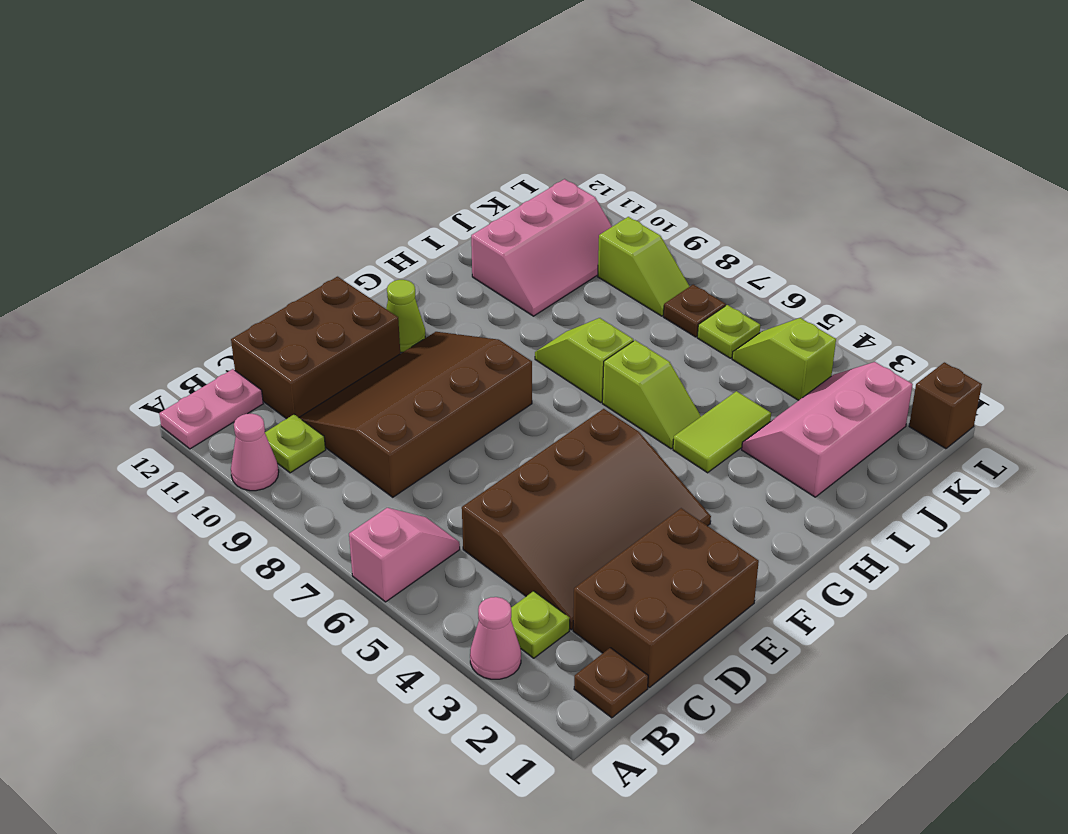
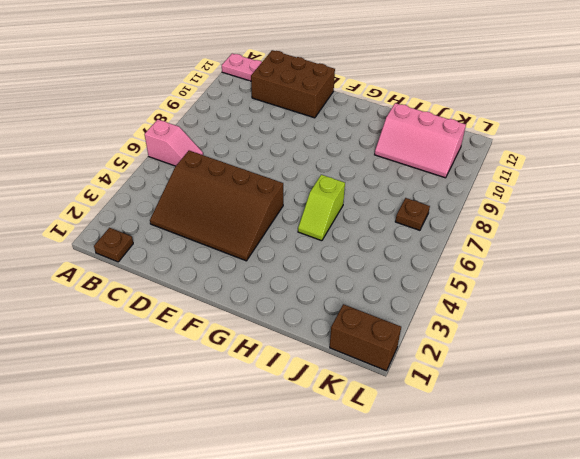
brown 1x2 brick [330,304,401,371] -> brown 1x1 brick [909,362,982,449]
none -> pink 1x1 cone [470,597,521,679]
none -> pink 1x1 cone [231,414,279,491]
none -> lime 1x1 plate [511,591,570,658]

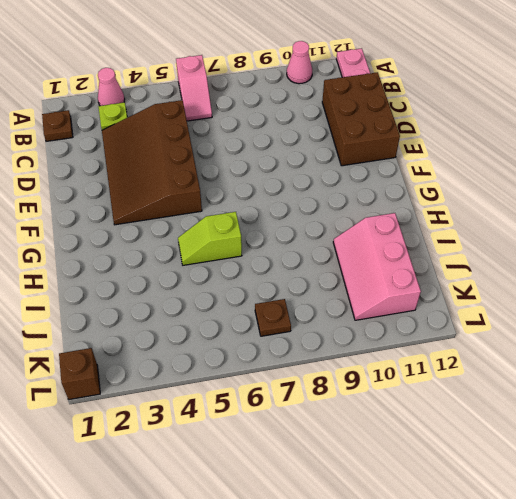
none -> lime 1x1 plate [265,414,326,473]
none -> brown 2x3 brick [573,508,759,687]
none -> brown 3x4 slope [299,332,532,497]

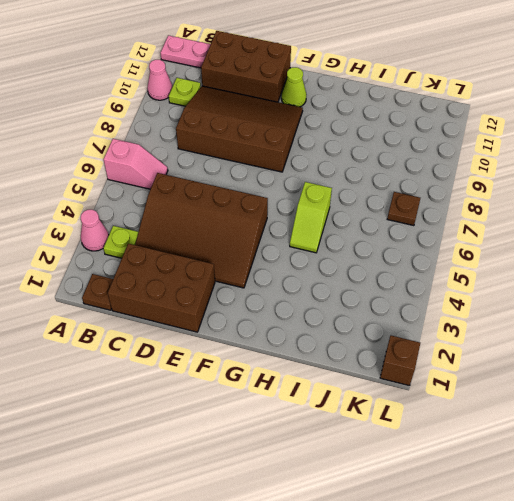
none -> lime 1x2 tile [673,391,771,473]
none -> lime 1x2 slope [535,318,633,402]
none -> pink 2x3 slope [742,362,913,497]

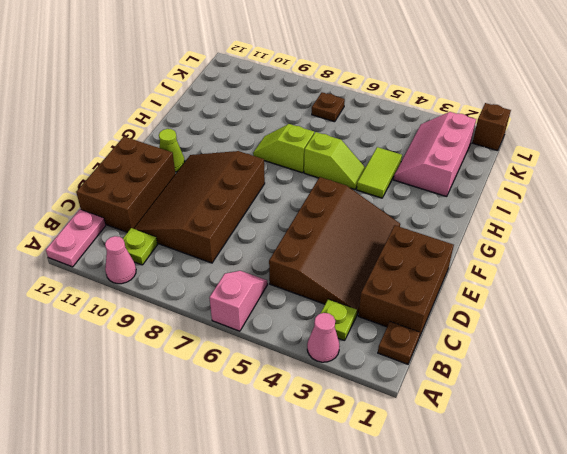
none -> pink 2x3 slope [471,179,612,316]
none -> lime 1x2 slope [732,318,836,400]
none -> lime 1x1 plate [697,305,760,358]

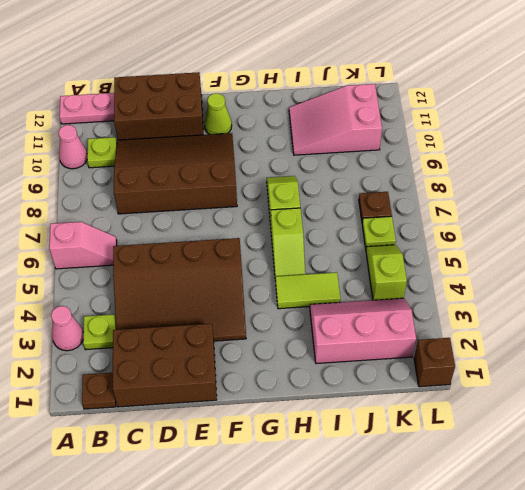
pink 2x3 slope [289,84,382,155] -> pink 2x3 slope turned to [471,179,612,316]
none -> lime 1x2 slope [598,217,690,316]

